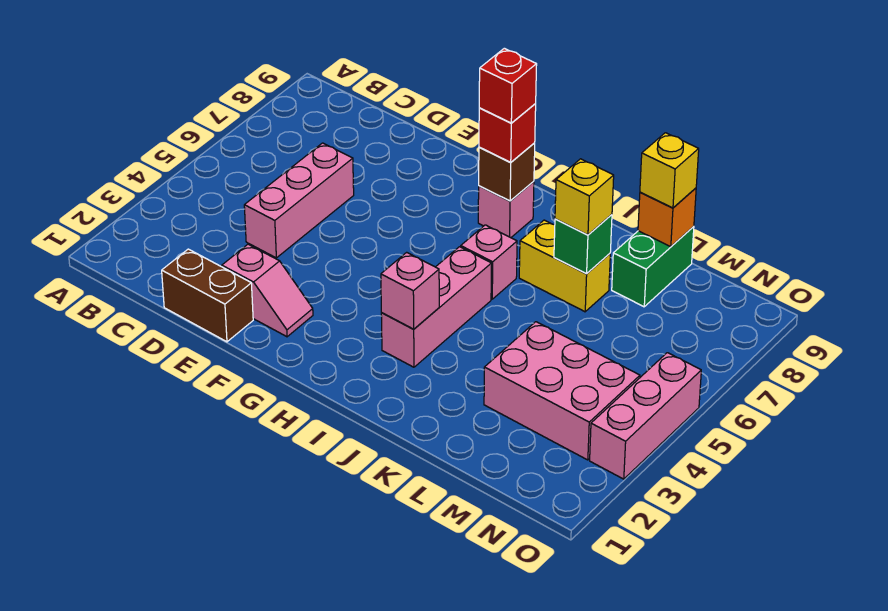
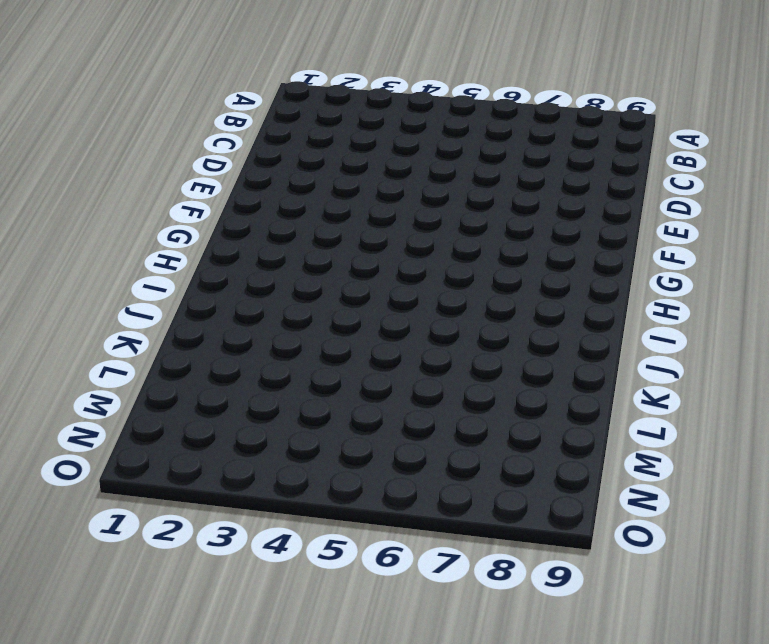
none -> brown 1x2 brick [162,249,253,342]
none -> pink 1x3 brick [244,143,354,258]
none -> pink 1x2 slope [222,244,313,337]

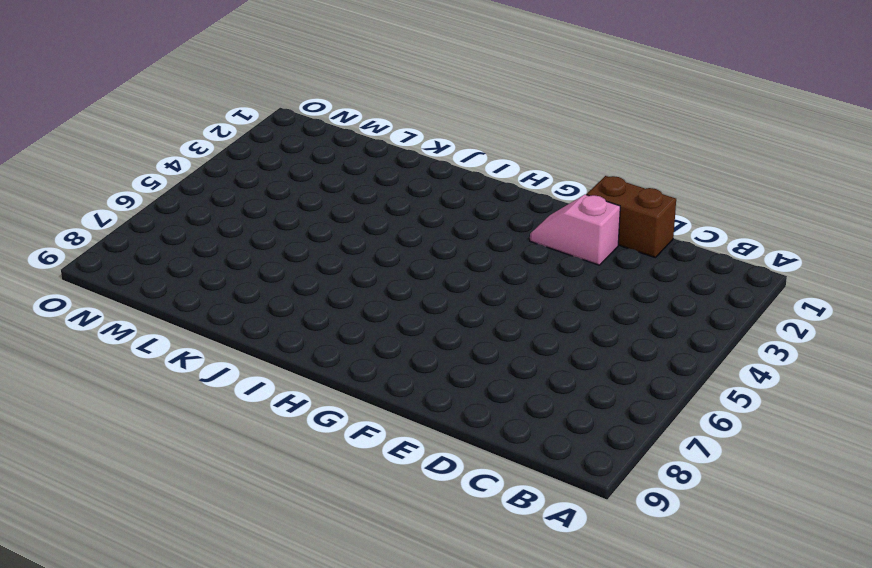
none -> pink 1x3 brick [244,143,354,258]
none -> pink 1x1 brick [478,181,534,238]
none -> pink 1x3 brick [381,247,492,367]

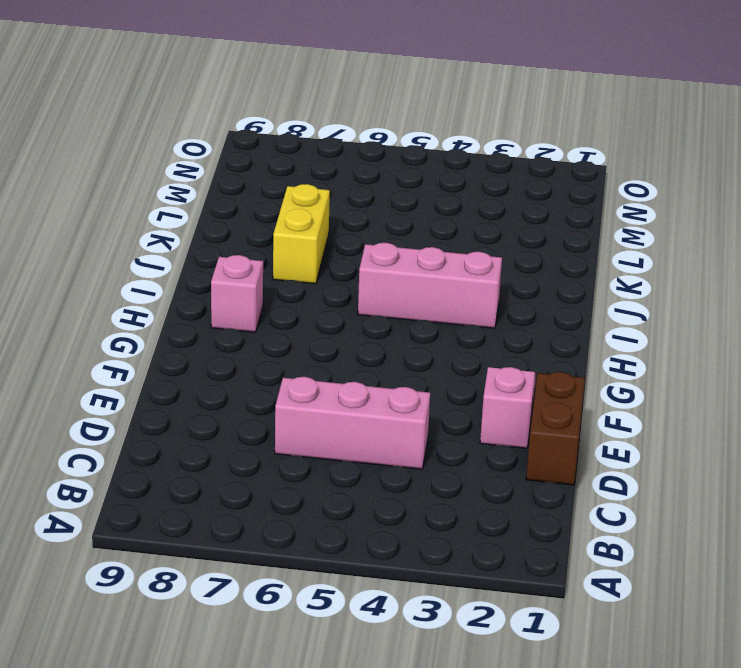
none -> pink 1x1 brick [461,225,517,299]
none -> pink 2x3 brick [484,322,640,460]
none -> green 1x2 brick [612,226,694,307]

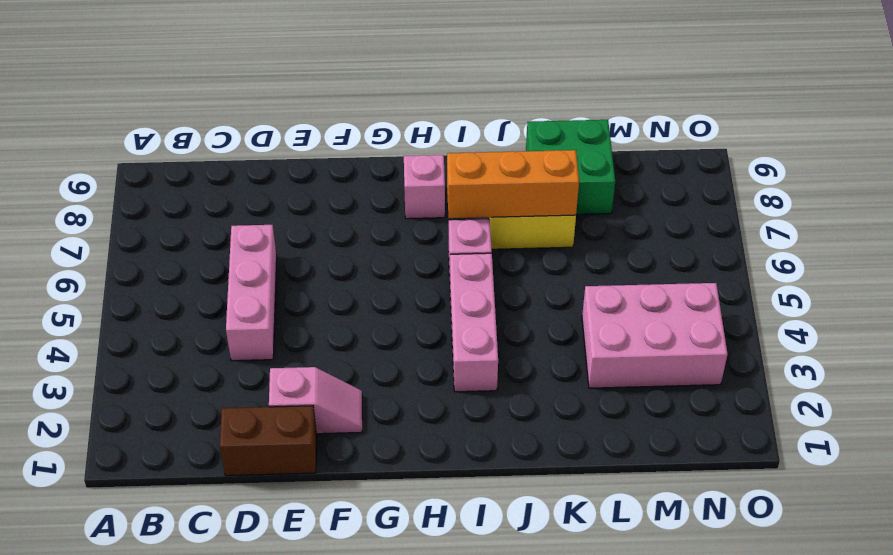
orange 1x3 brick [447,150,579,218] -> green 1x1 brick [554,215,612,274]
green 2x2 brick [526,120,615,214] -> green 1x2 brick [612,226,694,307]
none -> pink 1x3 brick [590,353,701,479]
none -> brown 1x1 brick [479,143,535,201]
none -> pink 1x1 brick [381,252,439,329]

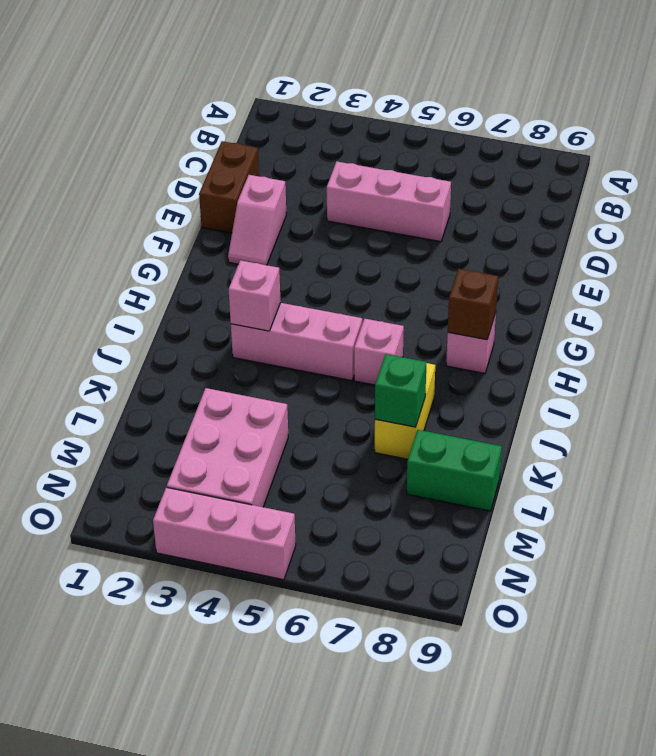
none -> orange 1x1 brick [638,188,696,247]
none -> red 1x1 brick [479,104,536,162]
none -> yellow 1x1 brick [555,159,614,235]

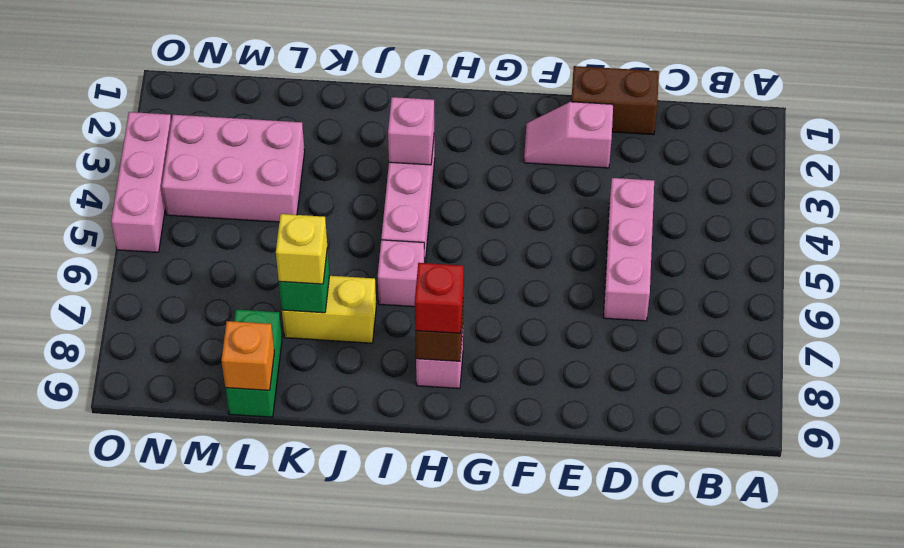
none -> yellow 1x1 brick [640,133,699,208]
none -> red 1x1 brick [479,48,537,123]

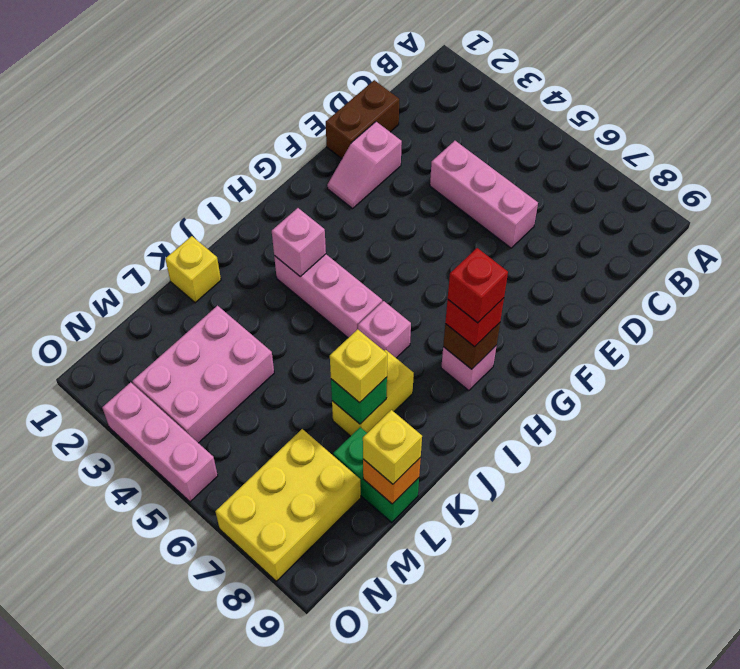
yellow 1x1 brick [165,236,221,303] -> none
yellow 2x3 brick [216,429,361,581] -> none

